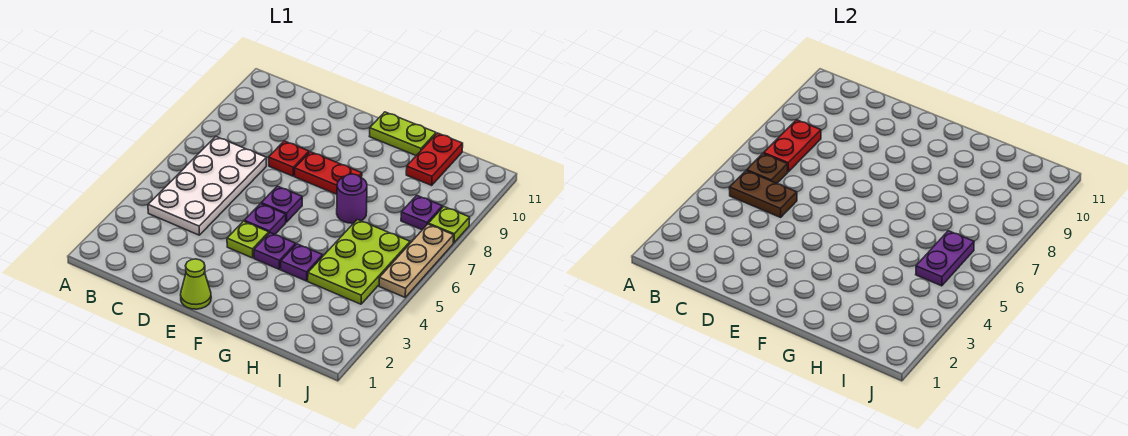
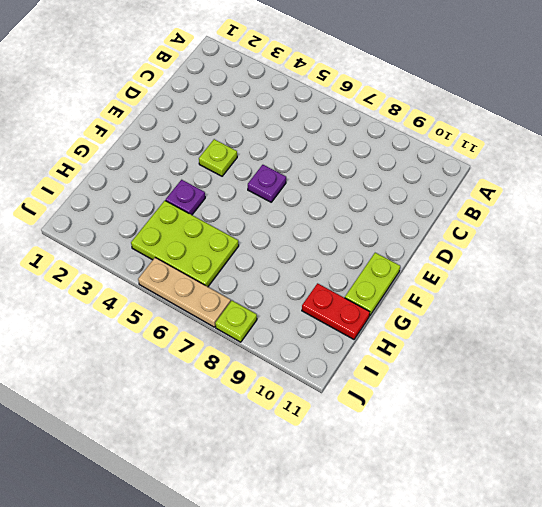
none -> white 2x4 plate [148,137,266,235]
none -> red 1x1 plate [268,141,309,176]
none -> lime 1x1 cone [181,259,211,309]

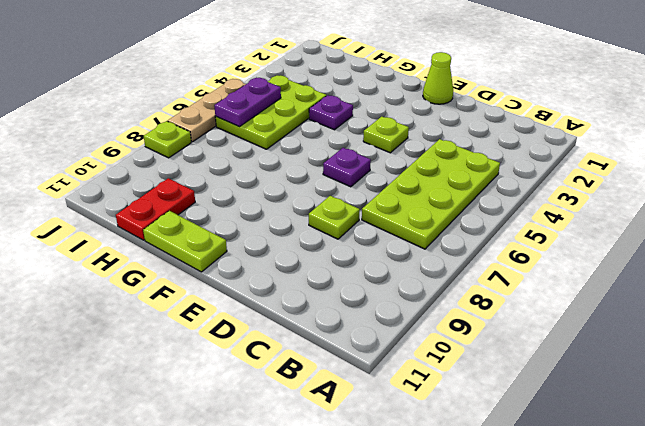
lime 2x4 plate [362,139,500,249] -> white 2x4 plate [148,137,266,235]
lime 1x1 plate [309,196,360,239] -> red 1x1 plate [268,141,309,176]
none -> purple 1x1 plate [244,204,286,234]
none -> red 1x2 plate [295,152,362,194]
none -> purple 1x1 plate [254,233,296,269]

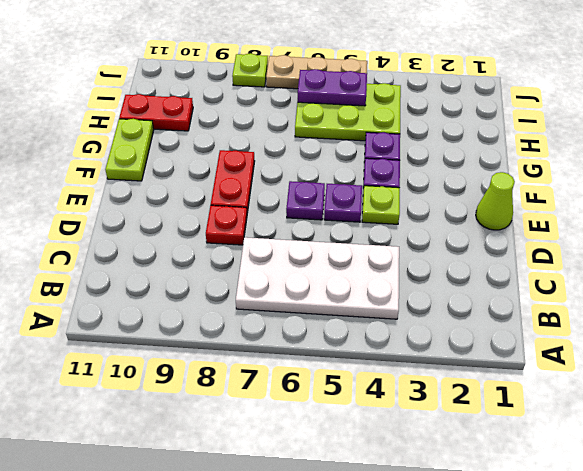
none -> purple 1x1 round brick [337,174,367,223]
none -> purple 1x1 plate [401,195,442,230]
none -> brown 1x2 plate [729,171,797,217]

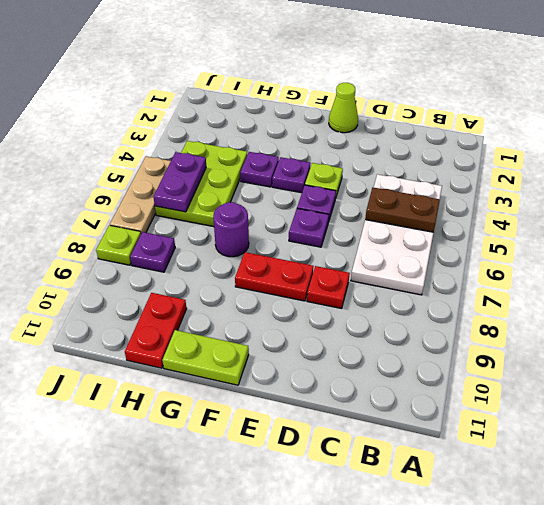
none -> brown 1x1 plate [747,153,788,184]
none -> red 1x2 plate [764,120,821,172]

